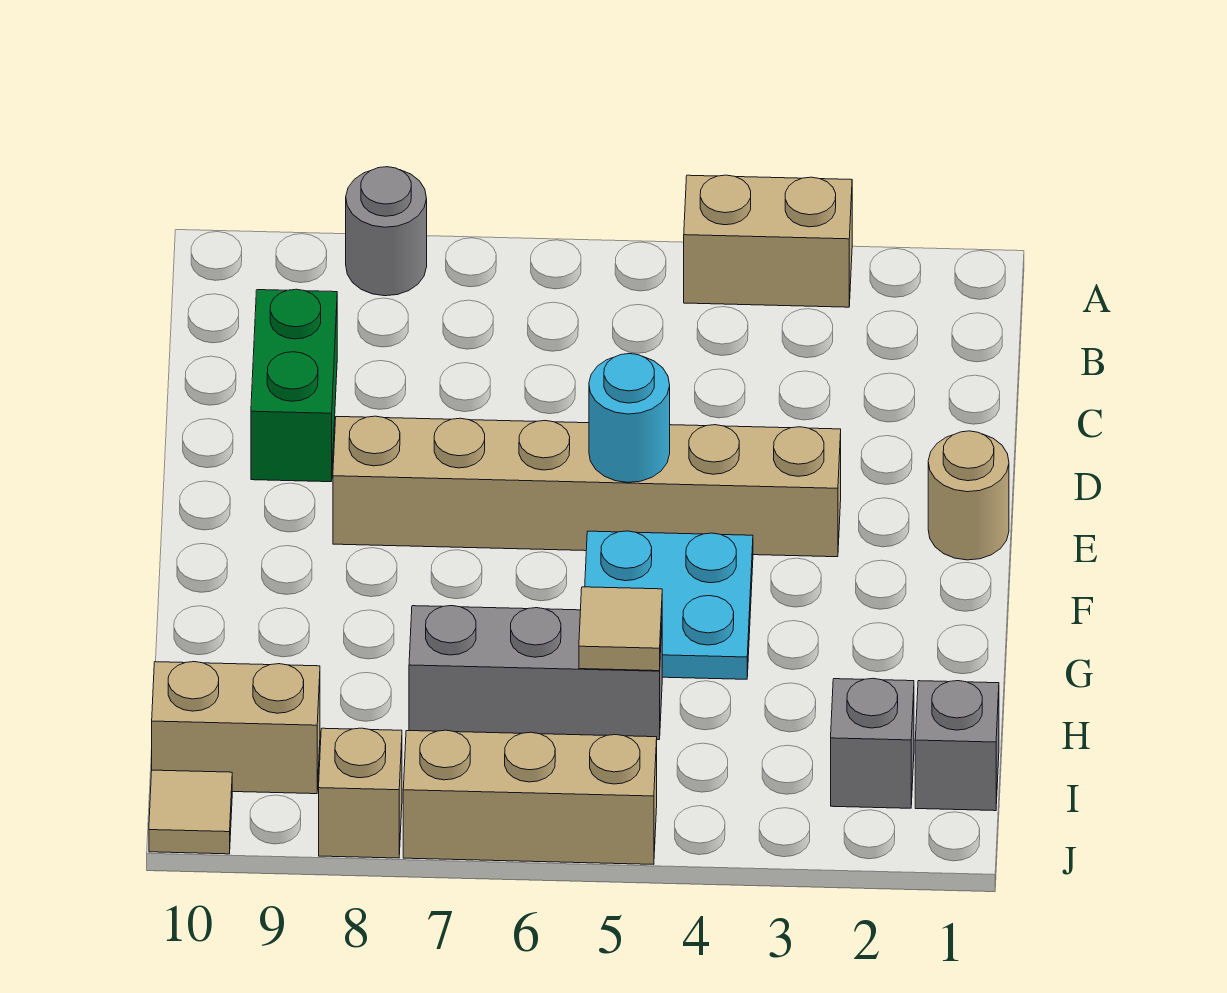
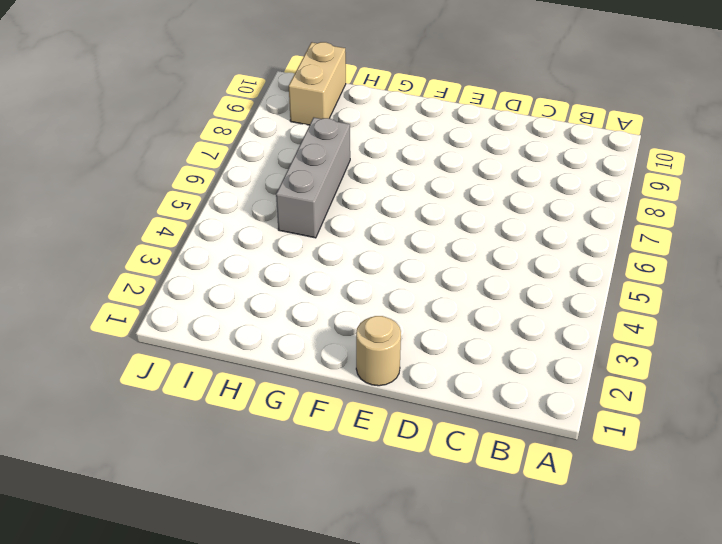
none -> tan 1x2 brick [684,175,852,307]
none -> grey 1x1 round brick [346,167,427,296]
none -> green 1x2 brick [251,289,337,482]

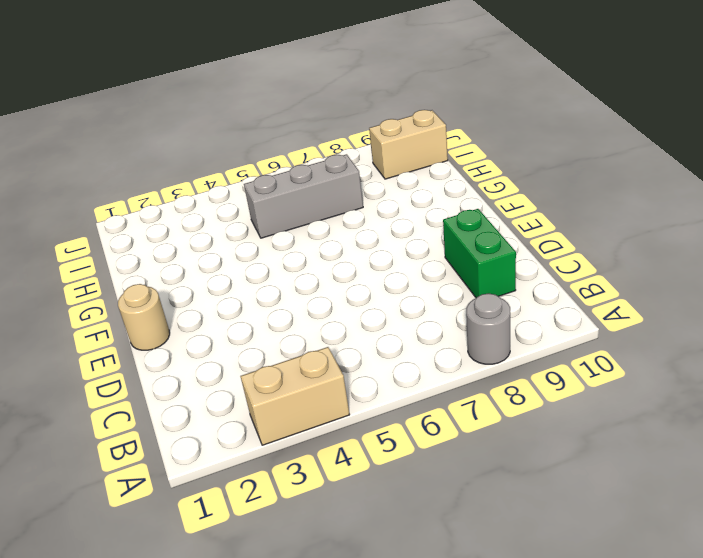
none -> tan 1x6 brick [333,416,841,557]
none -> cyan 2x2 plate [585,531,753,679]
none -> grey 1x1 brick [915,681,999,811]

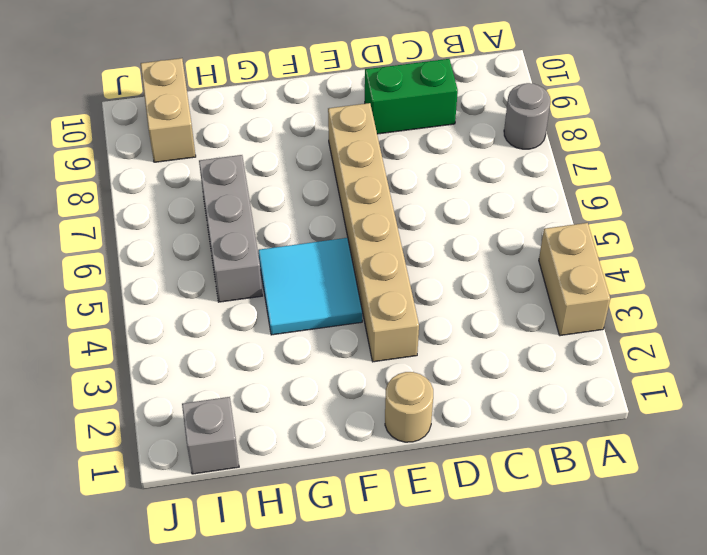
cyan 2x2 tile [258,238,362,335] -> cyan 2x2 plate [585,531,753,679]
none -> grey 1x1 brick [831,679,914,808]
none -> tan 1x3 brick [403,730,657,864]
none -> tan 1x1 brick [319,728,402,858]

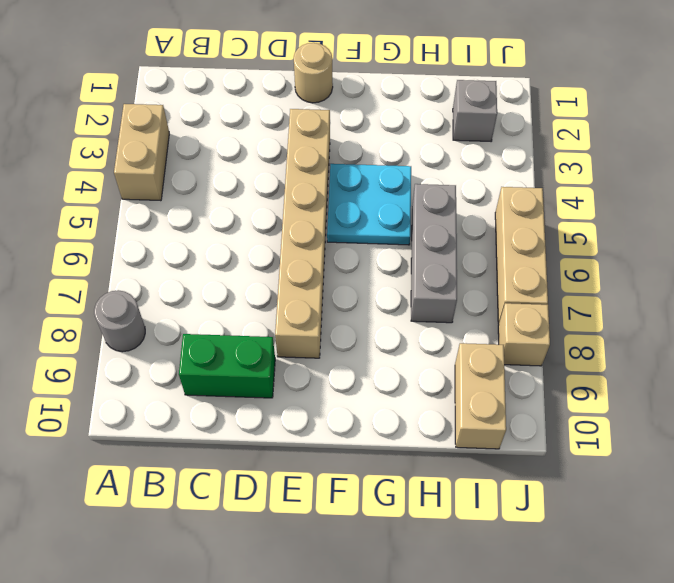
none -> grey 1x1 brick [915,681,999,811]
none -> tan 1x1 tile [149,770,232,854]
none -> cyan 1x1 round brick [589,354,670,482]

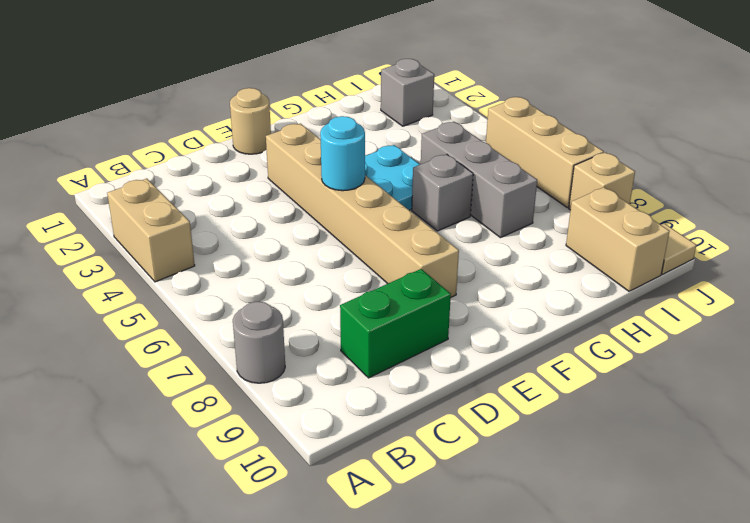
grey 1x1 brick [412,154,473,231] -> grey 1x1 brick moved to [915,681,999,811]
none -> tan 1x1 tile [579,587,662,671]

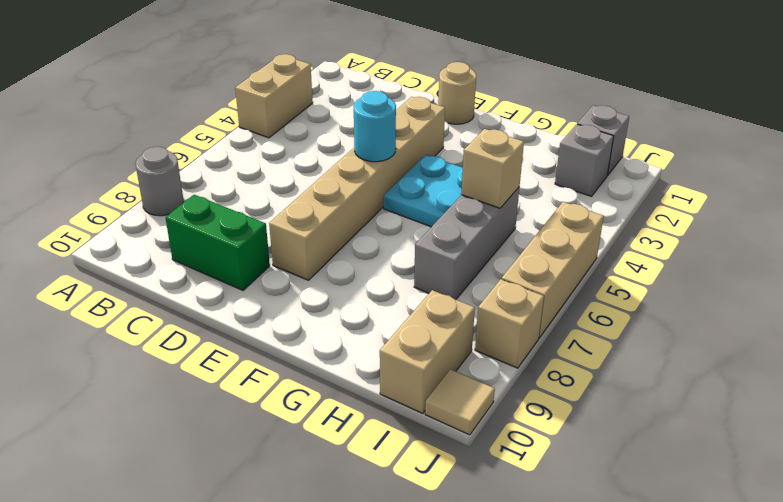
tan 1x1 brick [461,129,524,208] -> tan 1x1 tile [579,587,662,671]

